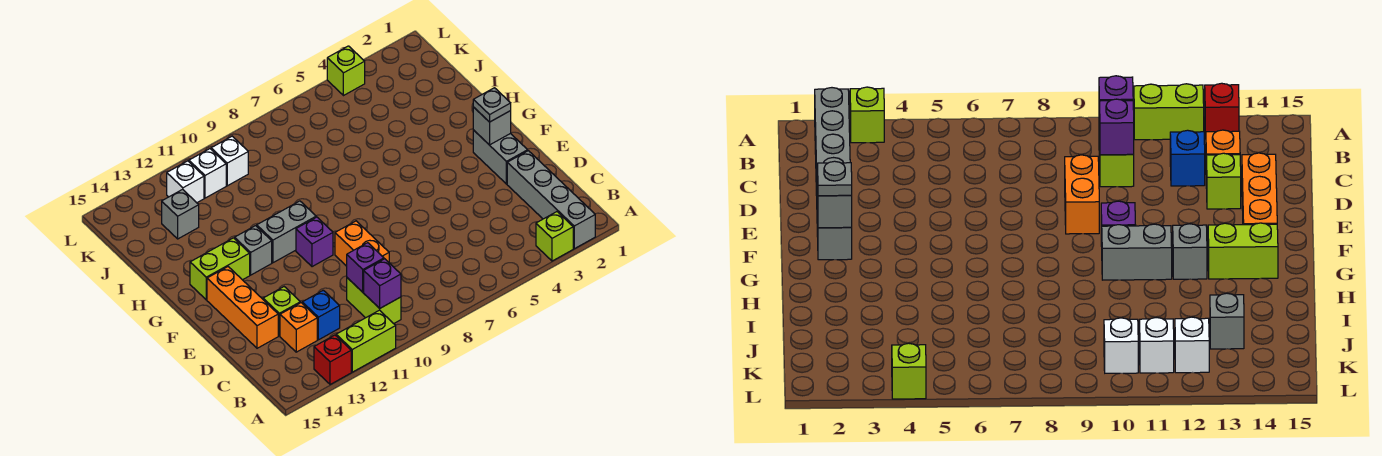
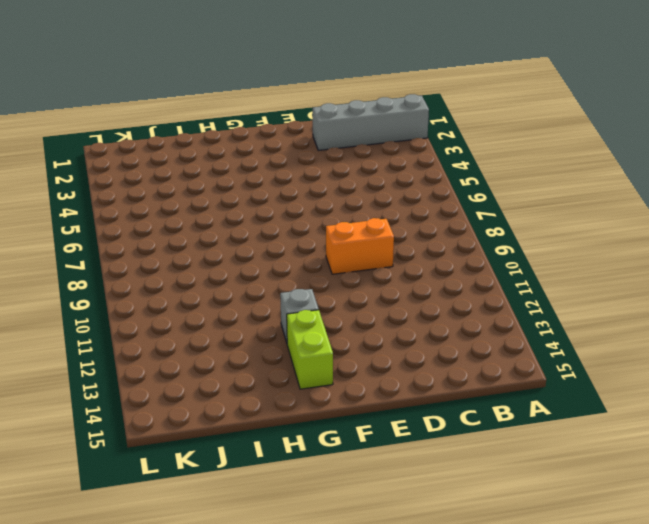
none -> lime 1x1 brick [536,212,573,261]
none -> lime 1x2 brick [336,310,396,372]
none -> red 1x1 brick [314,335,351,385]

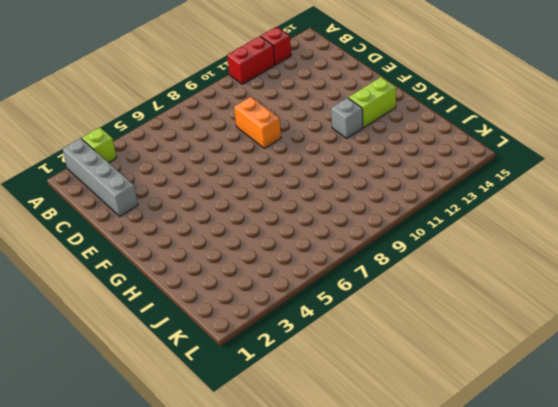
red 1x2 brick [227,36,275,84] -> lime 1x2 brick [336,310,396,372]
none -> lime 1x2 brick [347,278,401,324]
none -> blue 1x1 brick [302,290,340,340]
none -> orange 1x1 brick [280,303,317,352]

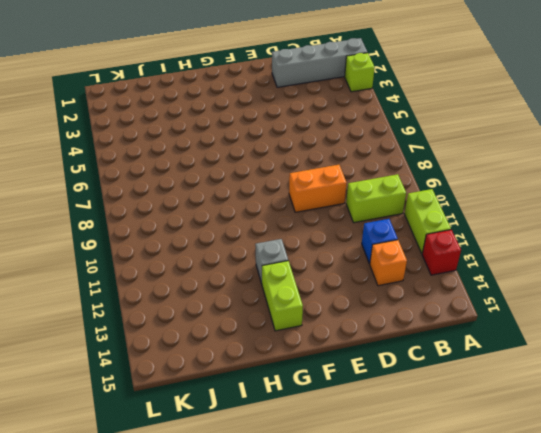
none -> lime 1x1 brick [263,287,300,336]
none -> orange 1x3 brick [207,267,278,348]
none -> grey 1x2 brick [473,130,528,184]

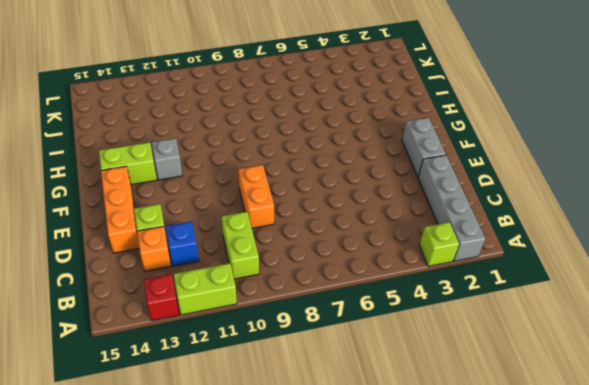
none -> purple 1x1 brick [296,217,333,267]
none -> grey 1x2 brick [257,201,316,263]
none -> grey 1x1 brick [162,189,199,239]

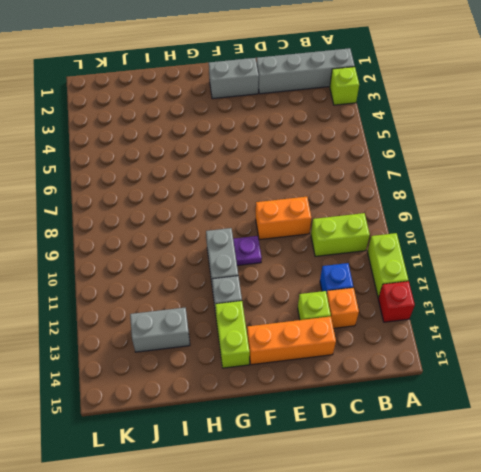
purple 1x1 plate [233,236,262,265] -> purple 1x1 brick [296,217,333,267]
grey 1x2 brick [130,308,190,352] -> grey 1x1 brick [162,189,199,239]
none -> white 1x1 brick [211,136,248,186]
none -> white 1x1 brick [189,149,226,198]
none -> white 1x1 brick [167,161,204,203]

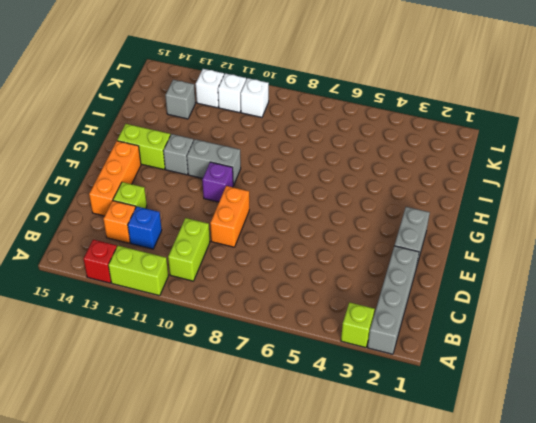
none -> lime 1x1 brick [327,46,365,96]
none -> purple 1x1 brick [364,259,401,308]
none -> purple 1x1 brick [347,243,384,292]

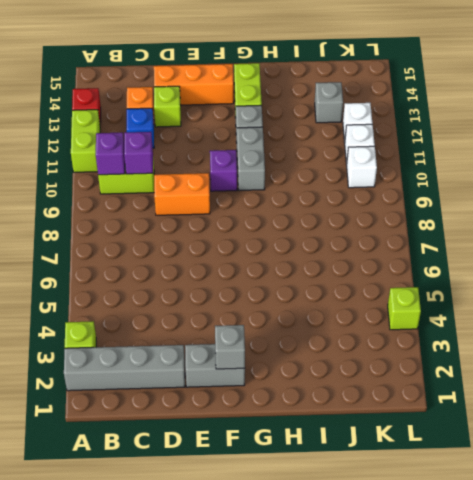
none -> grey 1x1 plate [473,88,511,122]

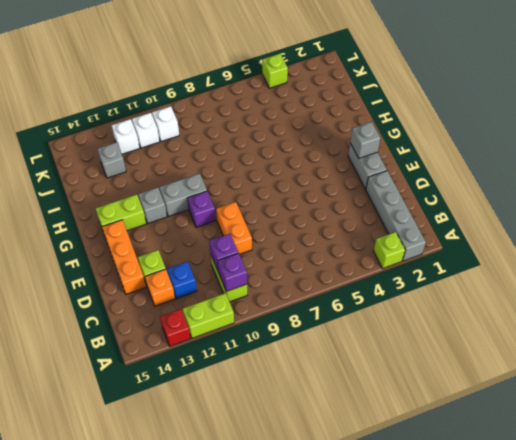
none -> grey 1x1 plate [473,88,511,122]

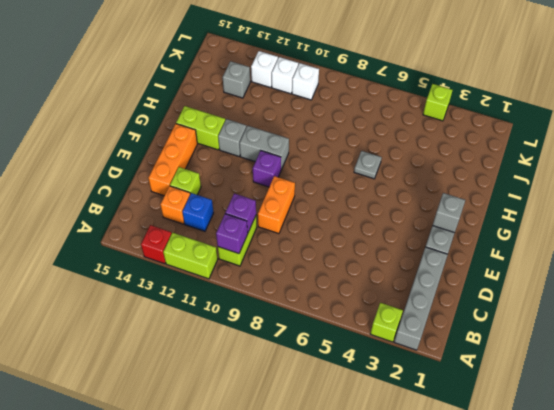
grey 1x1 plate [354,151,382,179] -> grey 1x1 plate moved to [473,88,511,122]

